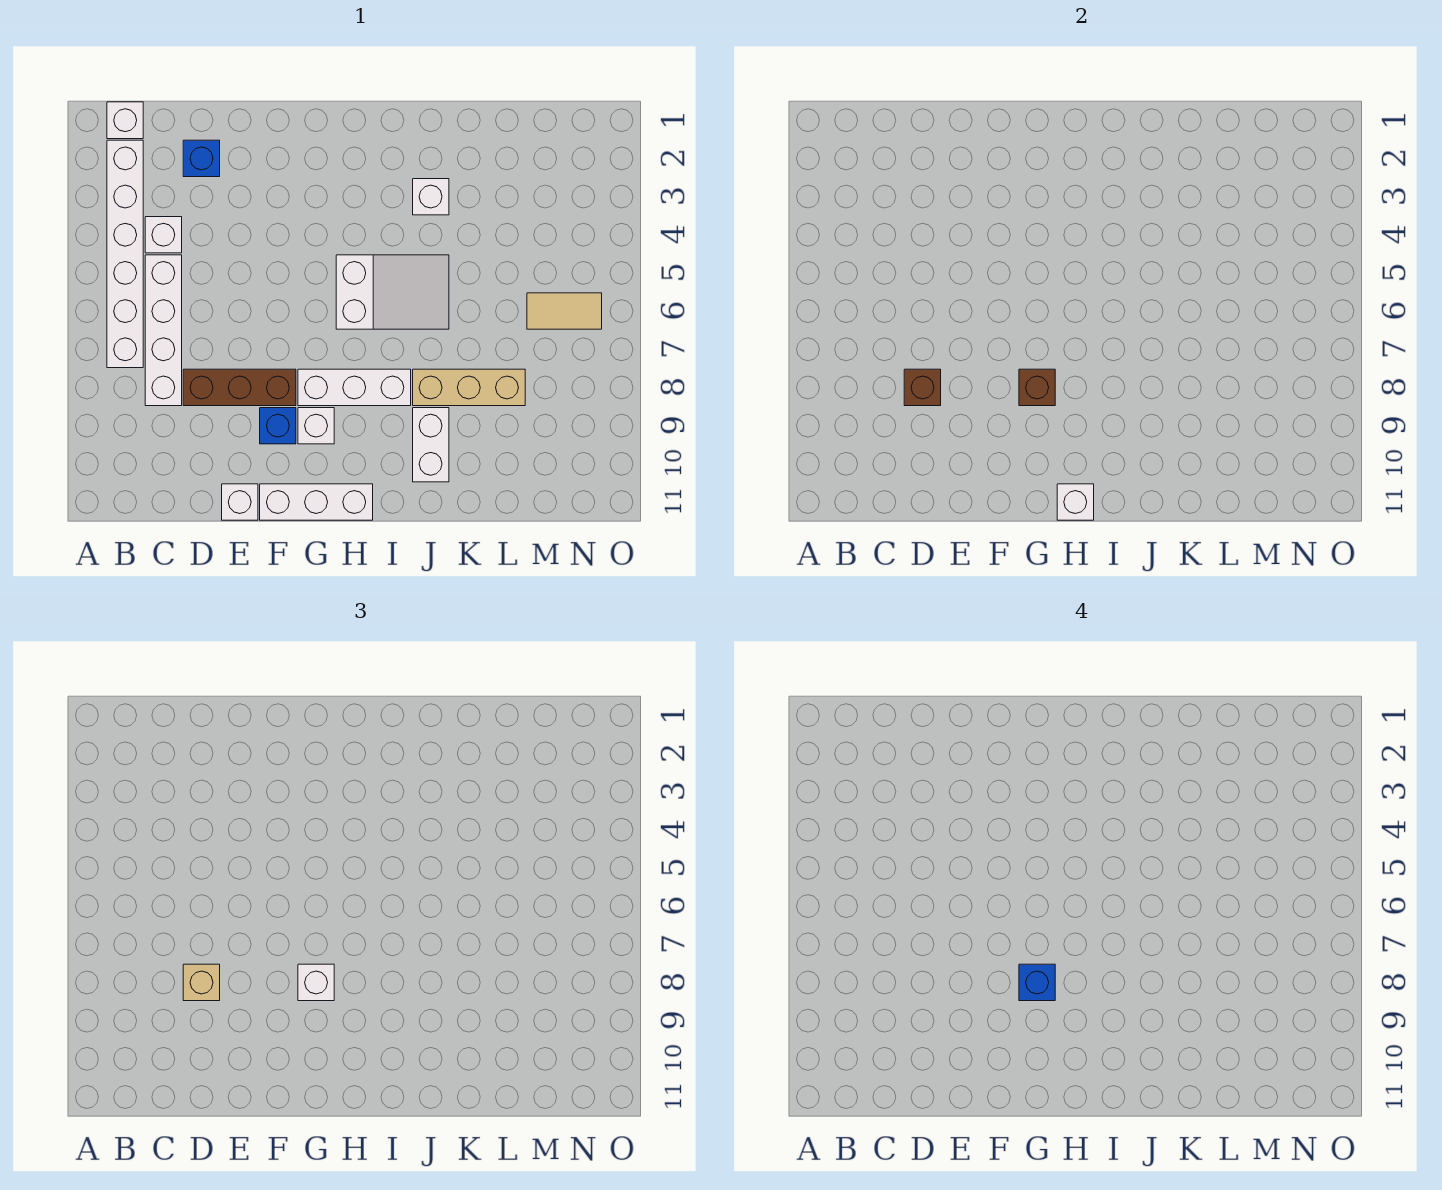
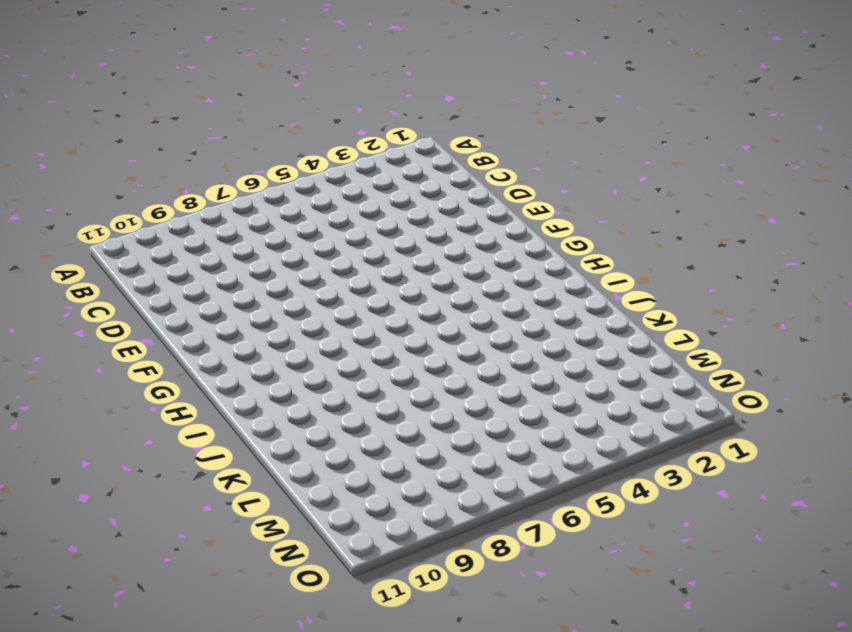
none -> white 1x1 brick [107,102,143,139]
none -> white 1x6 brick [107,140,143,368]
none -> white 1x1 brick [145,217,182,253]

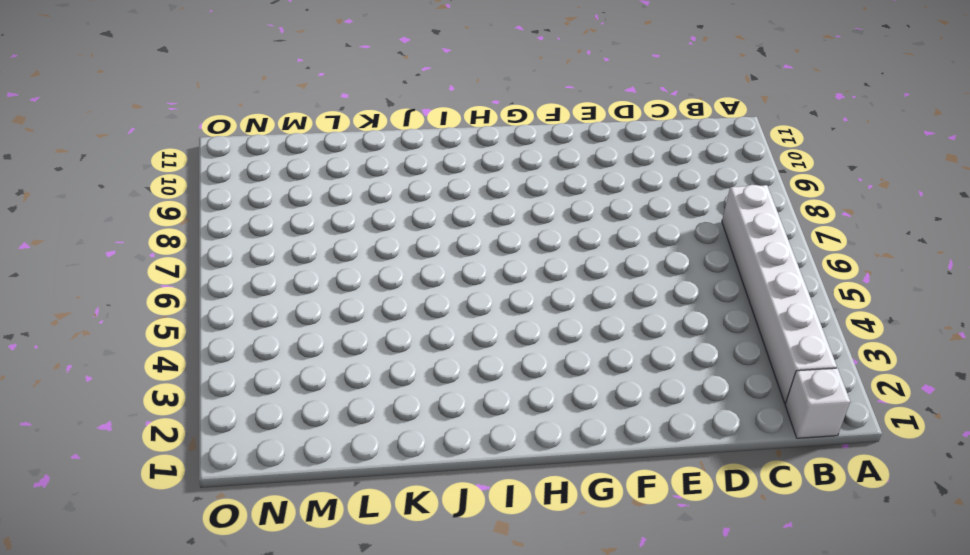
none -> white 1x1 brick [145,217,182,253]
none -> white 1x4 brick [145,255,182,406]
none -> blue 1x1 brick [183,140,220,177]

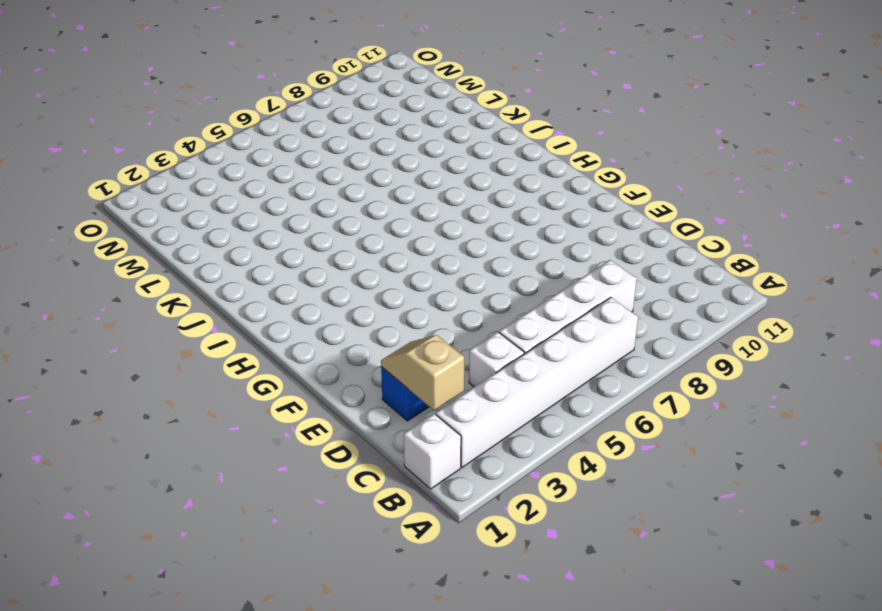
tan 1x2 slope [381,335,464,410] -> none
none -> brown 1x3 brick [183,369,296,406]
none -> white 1x1 brick [222,484,258,520]
none -> blue 1x1 brick [260,408,296,444]

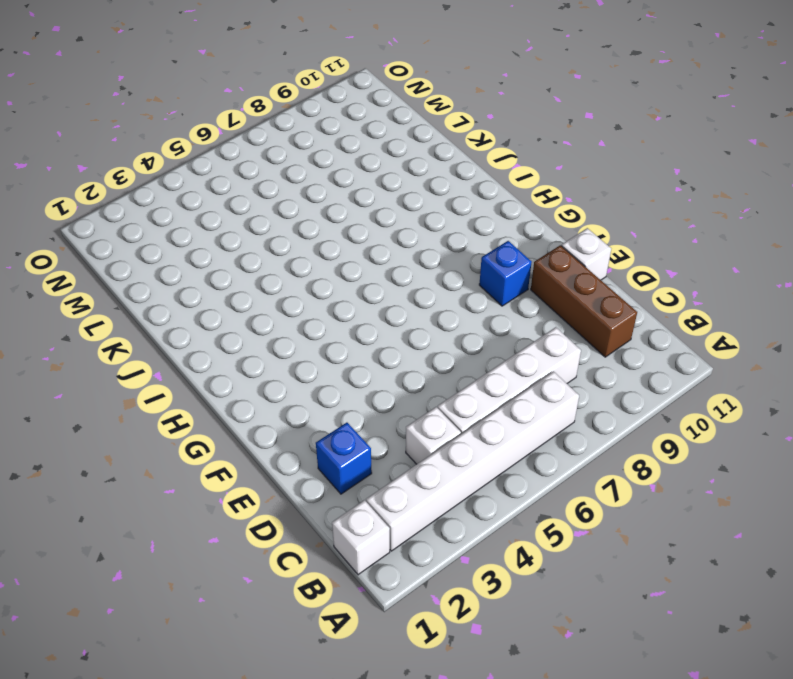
brown 1x3 brick [531,245,637,357] -> brown 1x3 brick moved to [183,369,296,406]
none -> white 1x3 brick [260,484,373,520]
none -> white 1x3 brick [298,369,411,406]
none -> white 1x1 brick [298,408,334,444]

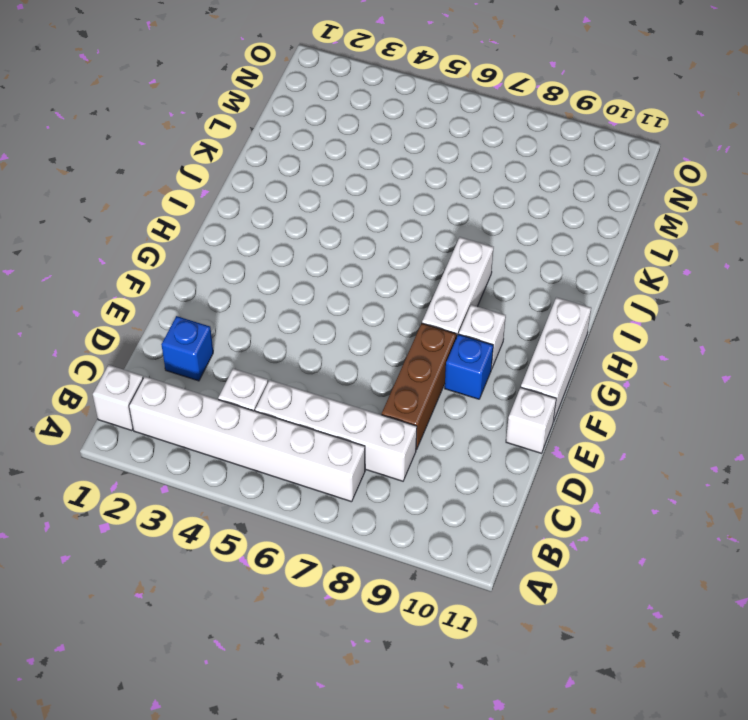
none -> white 2x3 slope [336,255,449,329]
none -> white 1x1 brick [413,179,449,215]
none -> tan 1x3 brick [413,369,525,406]

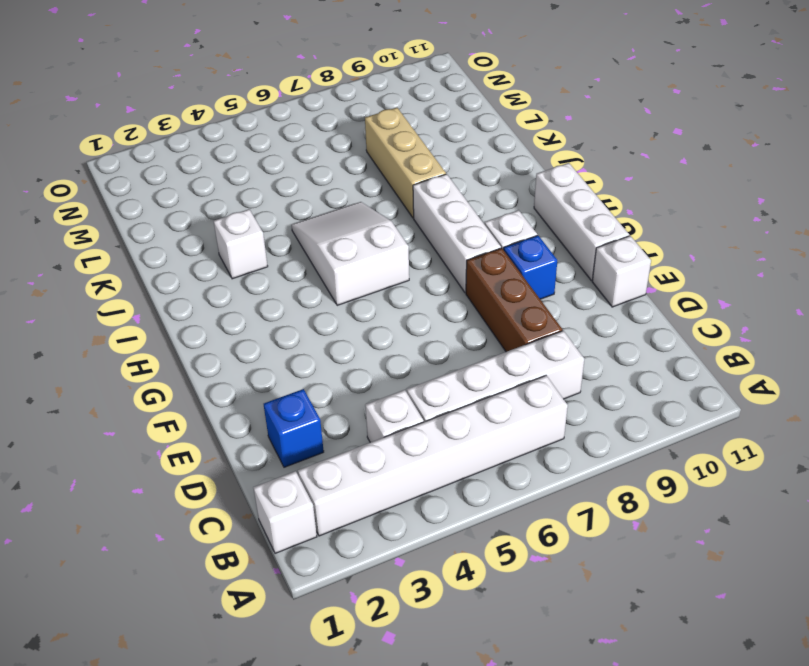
none -> white 1x2 brick [413,408,449,482]
none -> tan 1x2 tile [527,293,602,329]
none -> brown 1x1 brick [904,369,941,406]

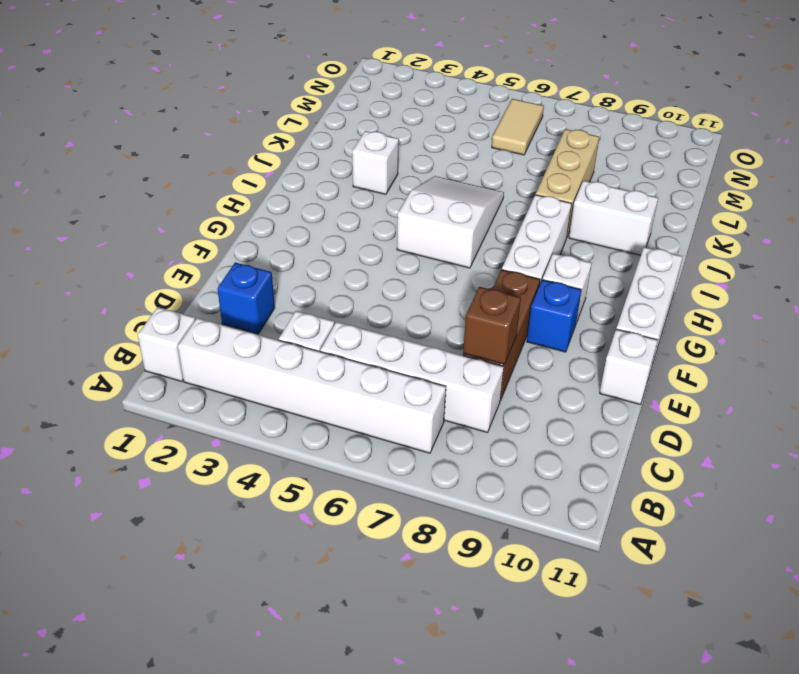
none -> brown 1x1 brick [1019,369,1055,406]
none -> white 1x1 brick [1057,484,1094,520]
none -> tan 1x1 brick [183,964,220,1001]

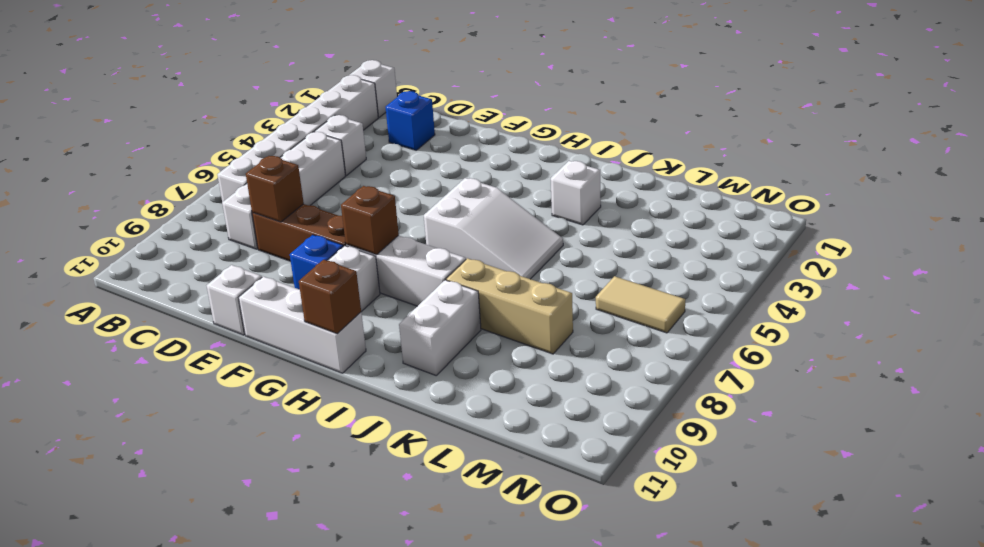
brown 1x1 brick [299,260,361,334] -> white 1x1 brick [1057,484,1094,520]
none -> tan 1x1 brick [183,964,220,1001]
none -> white 1x1 brick [298,964,334,1001]
none -> blue 1x1 brick [1019,964,1055,1001]

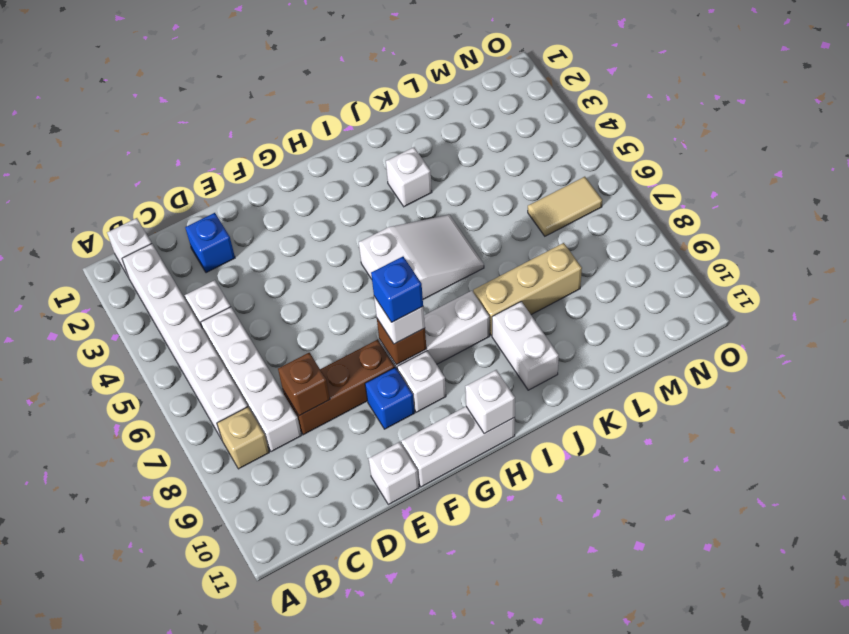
tan 1x1 brick [217,407,269,469] -> tan 1x1 brick moved to [183,964,220,1001]

